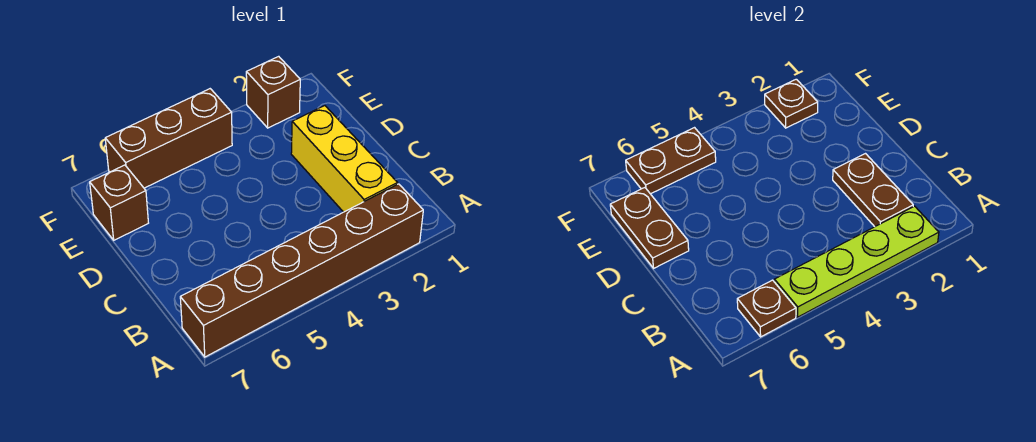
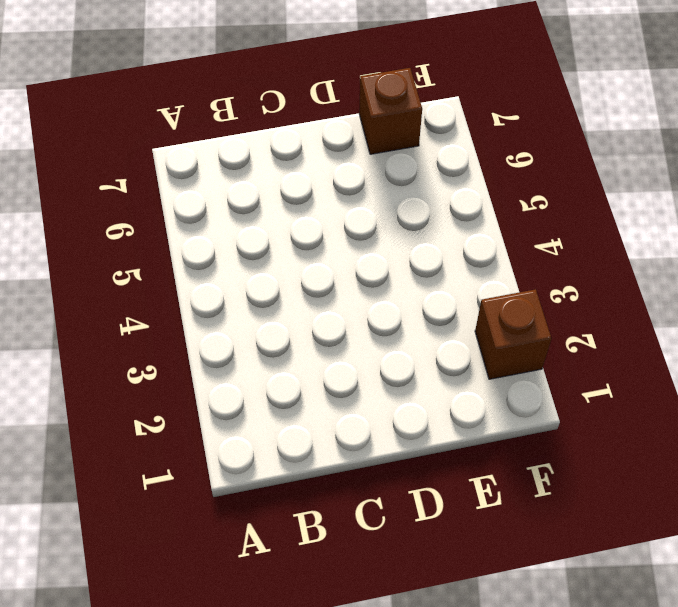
none -> brown 1x6 brick [180,184,423,357]
none -> yellow 1x3 brick [291,106,397,212]

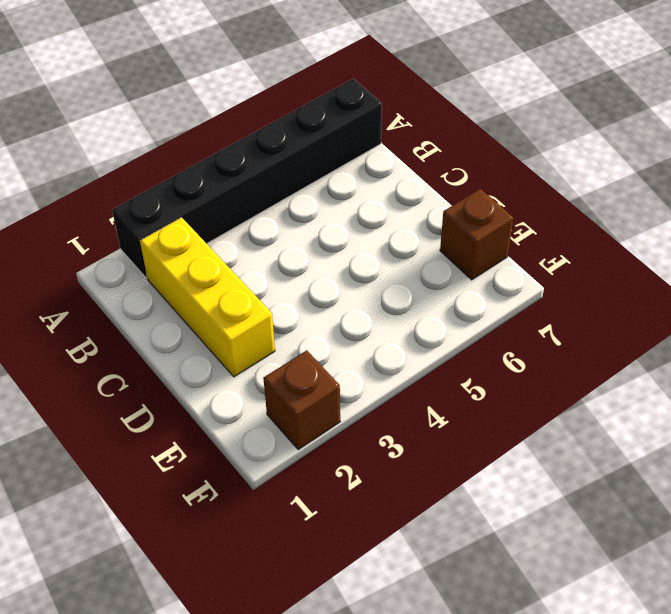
black 1x6 brick [112,79,382,278] -> brown 1x6 brick [180,184,423,357]
none -> brown 1x3 brick [105,89,232,188]
none -> lime 1x4 plate [774,206,939,317]

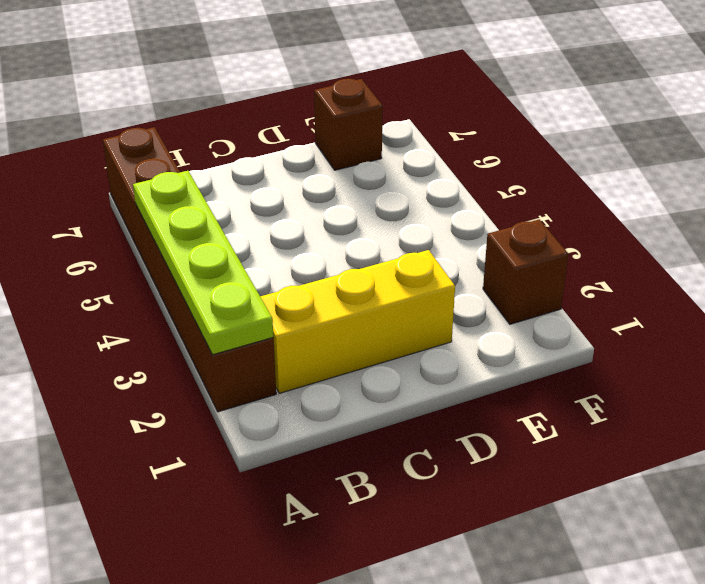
none -> brown 1x3 brick [105,89,232,188]
none -> brown 1x1 plate [737,280,796,337]

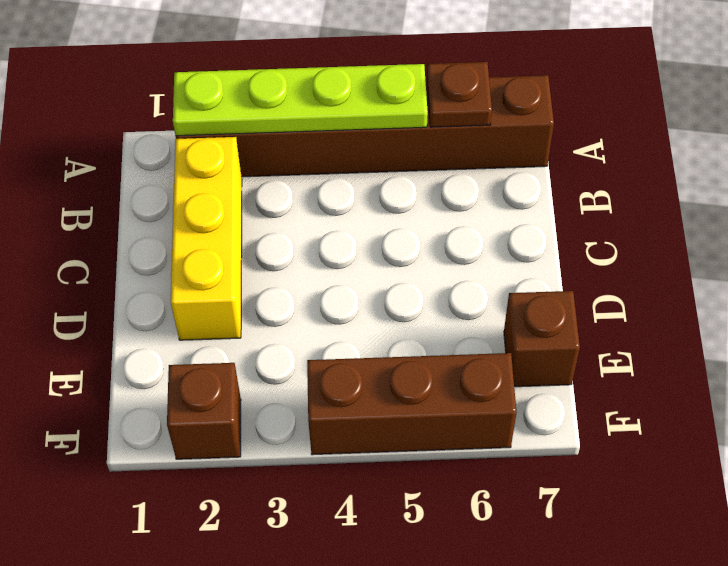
none -> brown 1x2 plate [833,154,913,227]
none -> brown 1x2 plate [610,188,689,268]

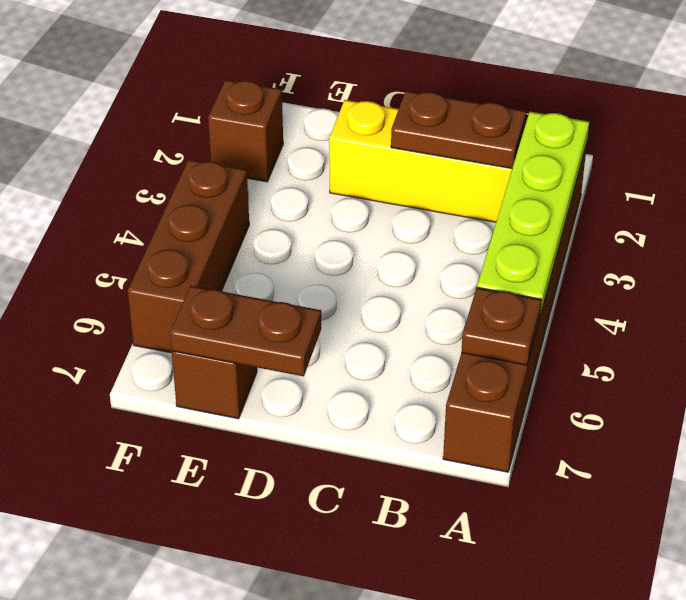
none -> brown 1x1 plate [765,79,818,128]
none -> brown 1x2 plate [626,128,716,194]

